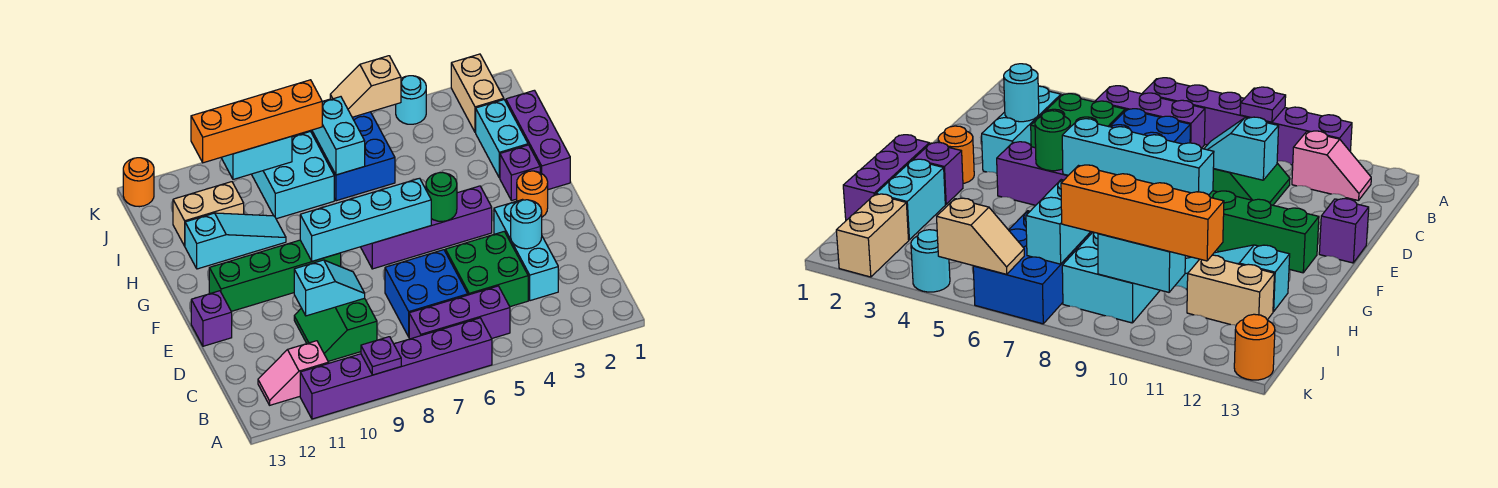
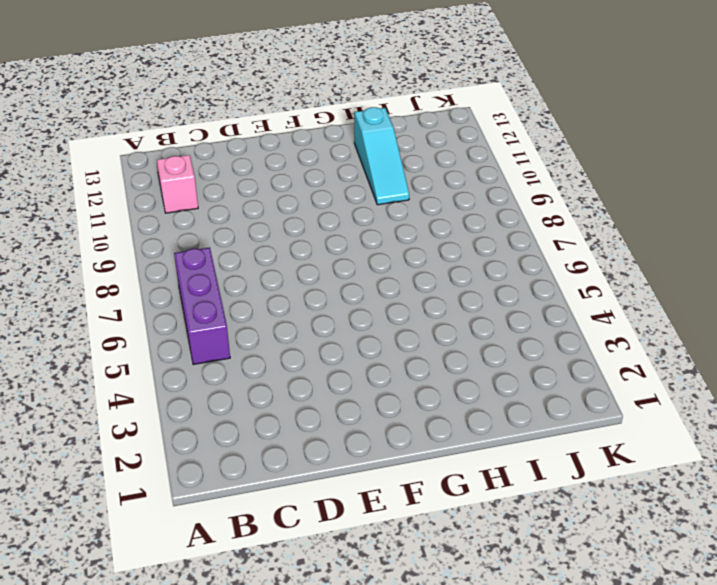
none -> purple 1x6 brick [300,318,492,419]
none -> cyan 1x3 brick [494,200,558,301]
none -> green 2x2 brick [445,232,528,307]
none -> blue 2x2 brick [385,250,468,337]

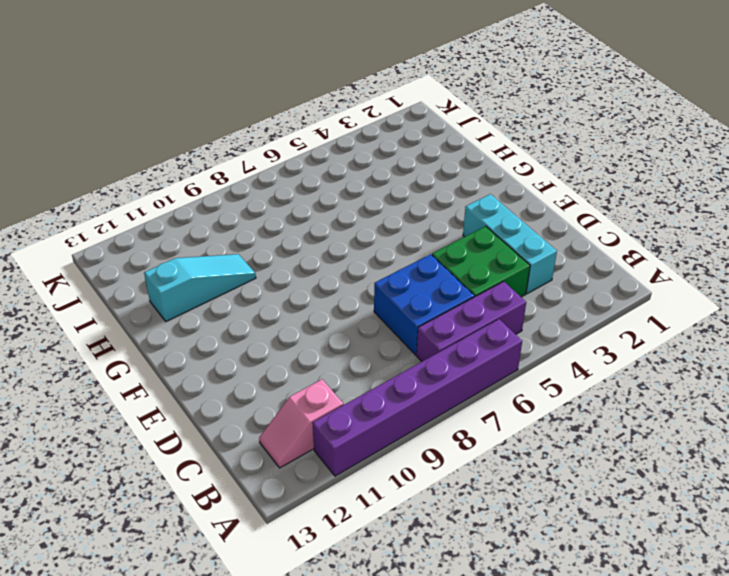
none -> green 2x2 slope [294,298,377,361]
none -> purple 1x1 brick [191,291,232,346]
none -> orange 1x1 round brick [517,171,548,217]
none -> purple 1x4 brick [361,186,492,269]

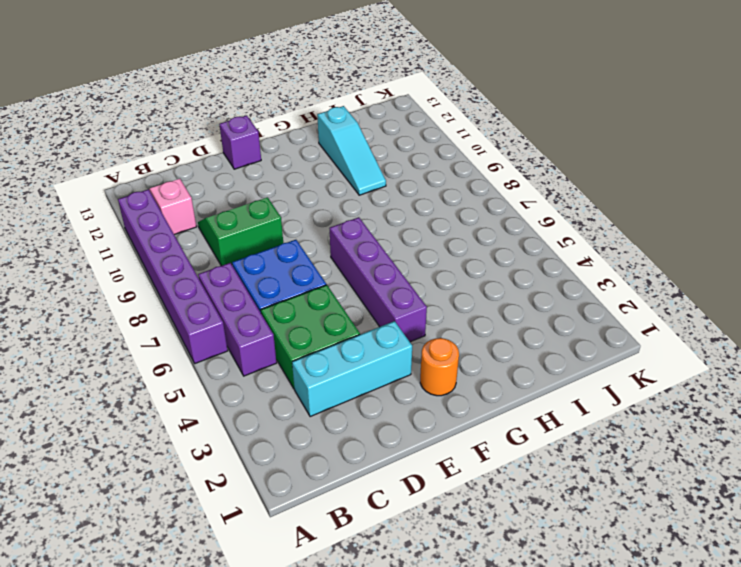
none -> green 1x4 brick [209,240,341,311]
none -> purple 1x3 brick [506,90,570,190]
none -> purple 1x1 brick [500,145,540,201]
none -> cyan 1x2 brick [476,100,528,178]

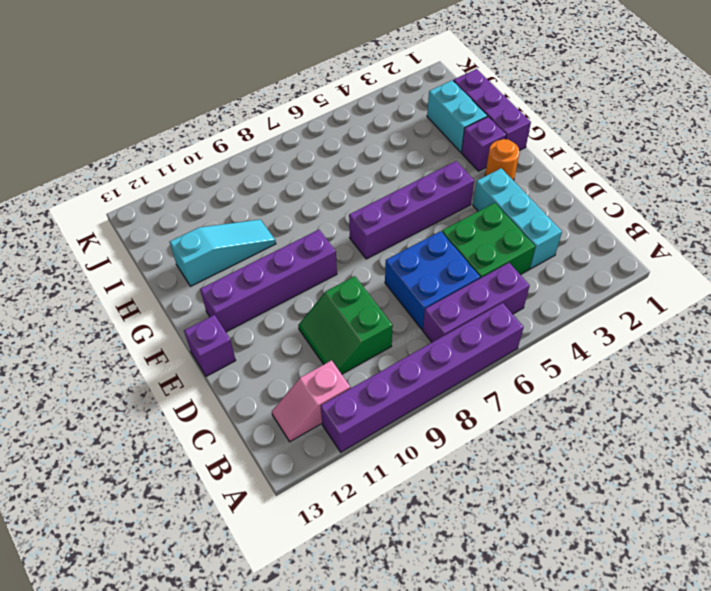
purple 1x4 brick [200,230,337,332] -> green 1x4 brick [209,240,341,311]
none -> blue 2x3 brick [300,99,395,201]
none -> cyan 2x2 brick [252,132,334,219]
none -> tan 1x2 brick [173,182,244,246]
none -> tan 1x2 brick [451,54,504,132]

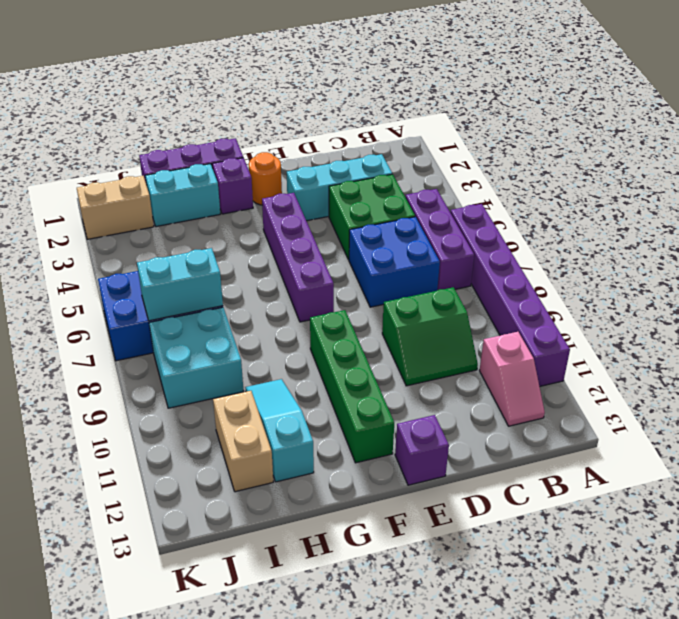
none -> cyan 1x1 round brick [396,76,426,124]
none -> orange 1x1 round brick [123,158,154,207]
none -> purple 1x1 plate [361,337,401,375]
none -> cyan 1x1 round brick [511,200,542,249]

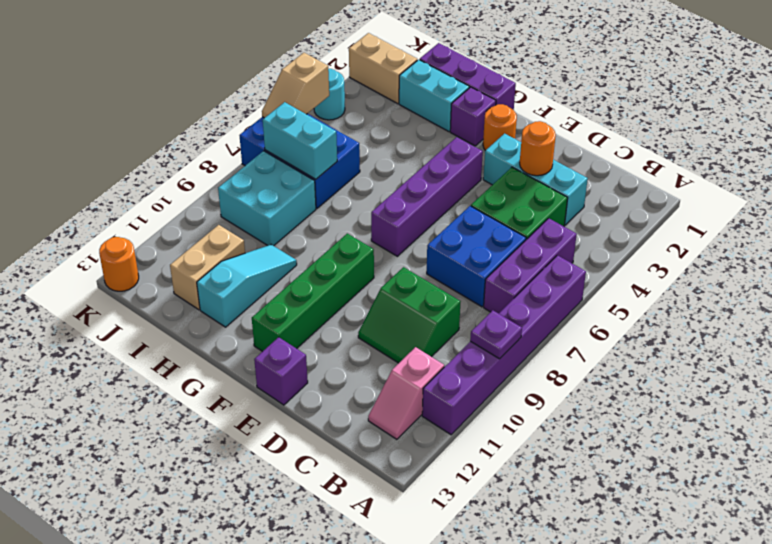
orange 1x1 round brick [520,121,556,176] -> cyan 1x1 round brick [511,200,542,249]
none -> cyan 1x2 slope [294,260,365,316]
none -> green 1x1 round brick [426,172,457,221]
none -> cyan 1x4 brick [300,178,431,261]
none -> cyan 1x2 brick [221,136,292,179]

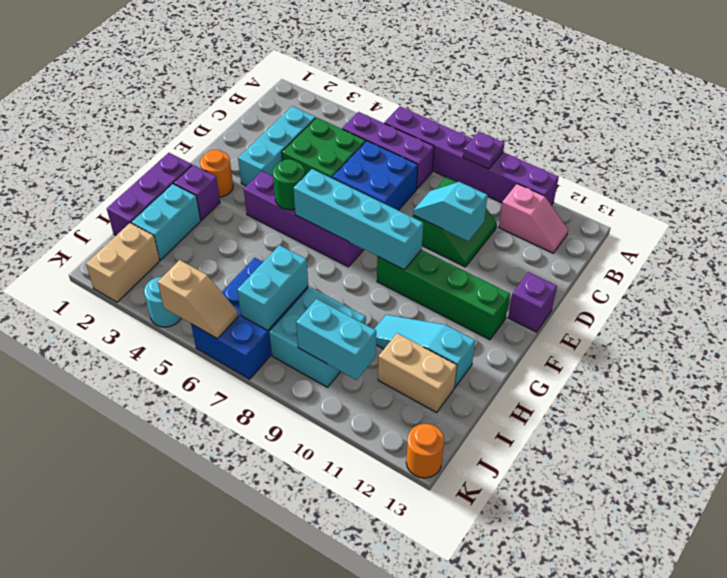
none -> cyan 1x1 round brick [511,200,542,249]
none -> orange 1x4 brick [191,80,322,163]

